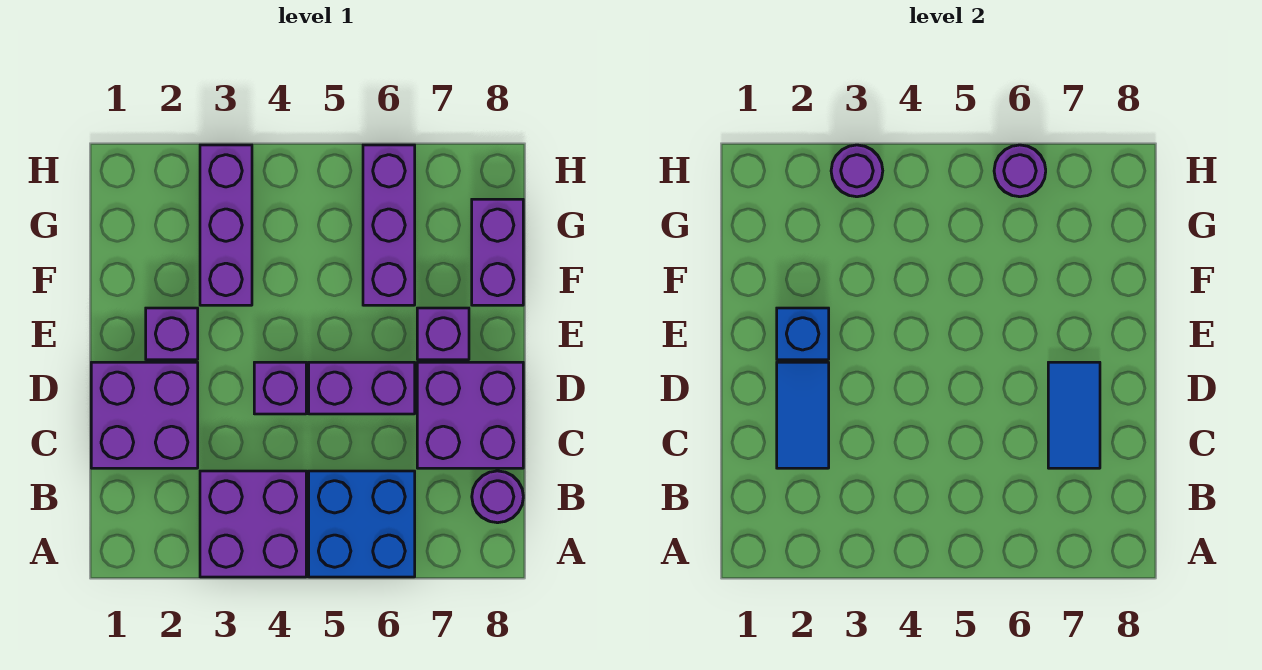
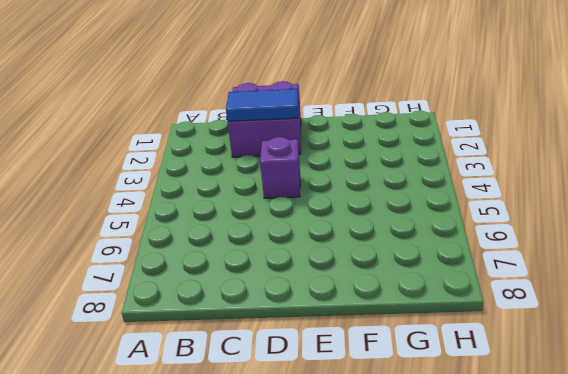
none -> purple 2x2 brick [200,471,306,577]
none -> blue 2x2 brick [309,471,415,577]
none -> purple 1x1 round brick [472,471,523,523]

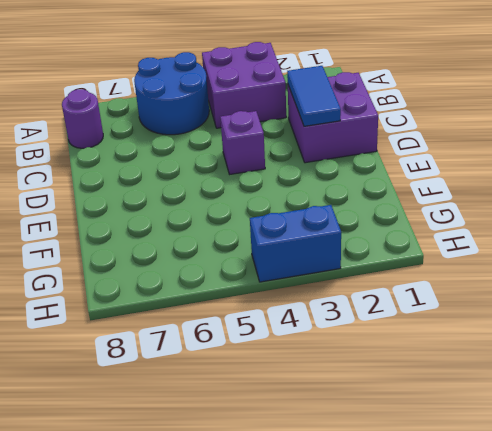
blue 2x2 round brick [134,52,209,135] -> blue 2x2 brick [309,471,415,577]
blue 1x2 brick [250,205,341,282] -> purple 1x3 brick [200,145,252,305]
none -> purple 2x2 brick [417,362,523,468]
none -> purple 1x2 brick [309,362,415,414]
none -> purple 1x1 brick [146,308,198,360]

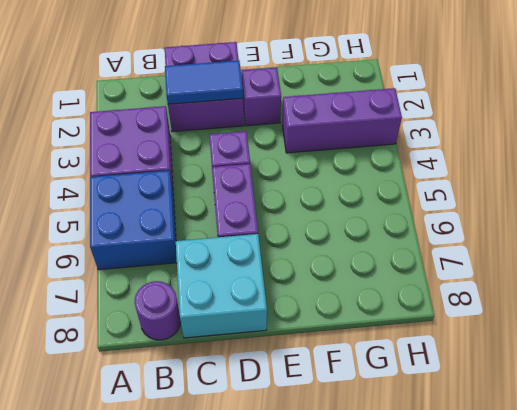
cyan 2x2 brick [176,234,267,338] -> purple 2x2 brick [417,362,523,468]
none -> purple 1x1 brick [417,308,469,360]
none -> purple 1x3 brick [363,145,415,305]
none -> purple 1x2 brick [472,199,523,305]

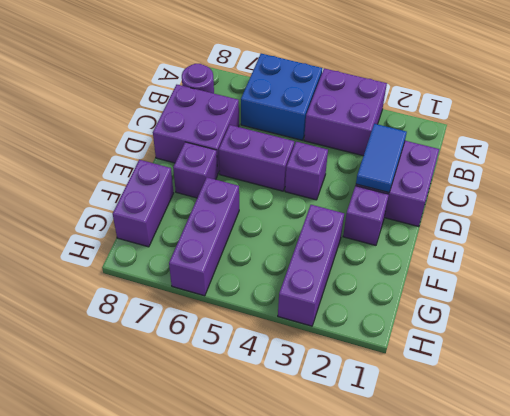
none -> blue 1x2 tile [1048,362,1100,468]
none -> blue 1x1 brick [777,308,829,360]
none -> purple 1x1 round brick [831,145,883,197]

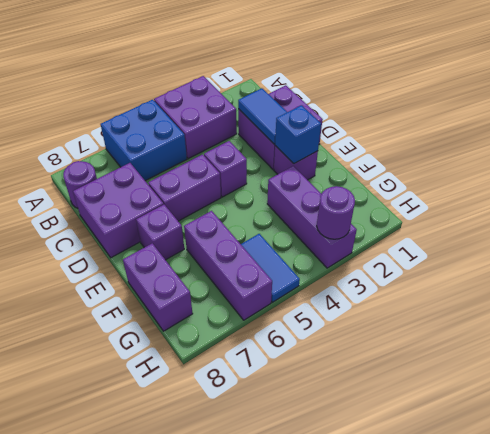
blue 1x2 tile [241,234,300,302] -> blue 1x2 tile moved to [1048,362,1100,468]
none -> purple 1x1 round brick [994,145,1046,197]

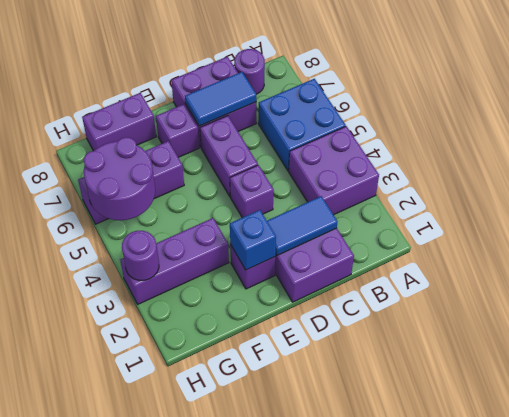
purple 2x2 round brick [84,137,155,220] -> purple 1x1 round brick [994,145,1046,197]

